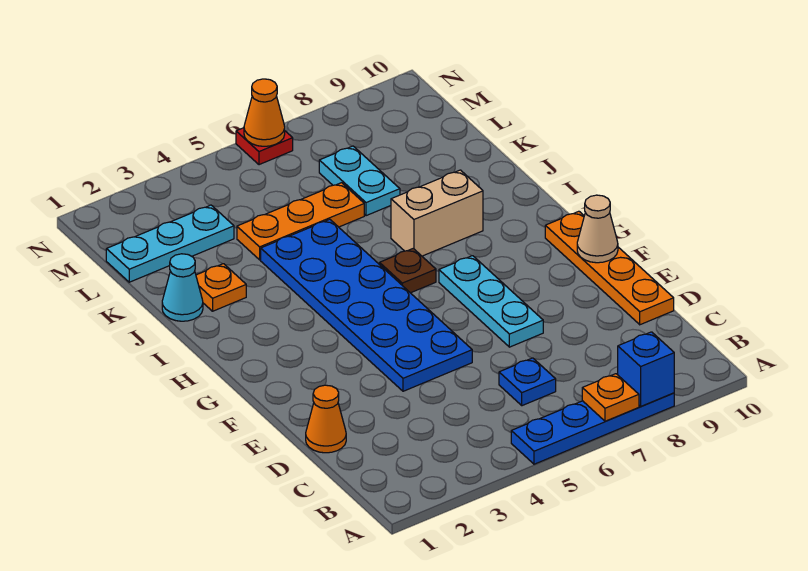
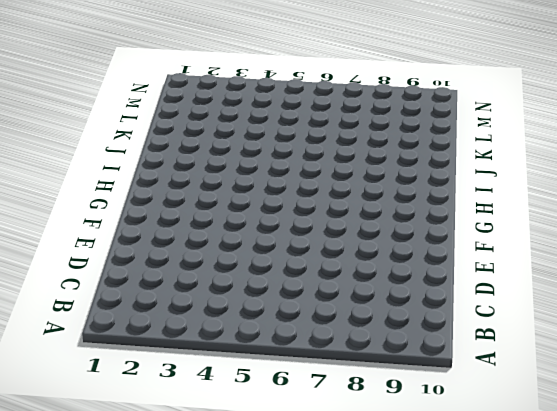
none -> blue 1x4 plate [511,393,674,464]
none -> blue 1x1 plate [499,358,556,406]
none -> orange 1x1 cone [306,385,346,453]

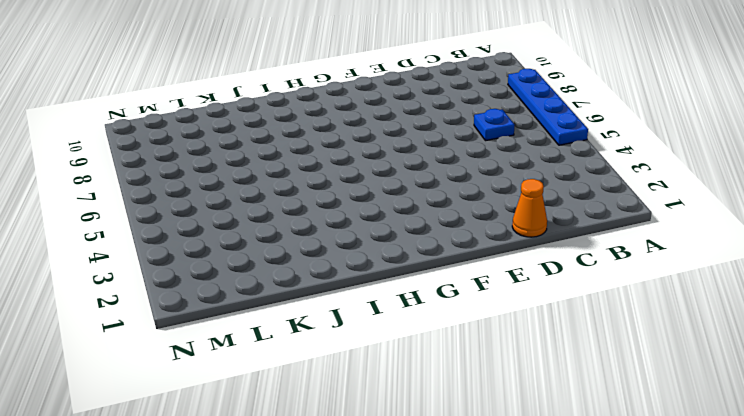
none -> orange 1x4 plate [545,211,674,325]
none -> blue 2x6 plate [261,219,472,391]
none -> cyan 1x3 plate [439,256,543,347]

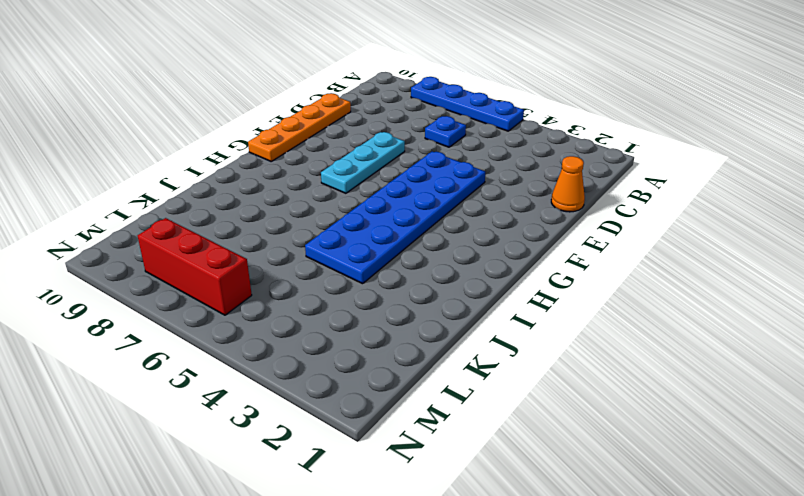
red 1x3 brick [138,218,252,315] -> none
none -> brown 1x1 plate [379,248,436,293]
none -> tan 1x2 brick [391,170,483,256]
none -> cyan 1x1 cone [162,254,203,321]

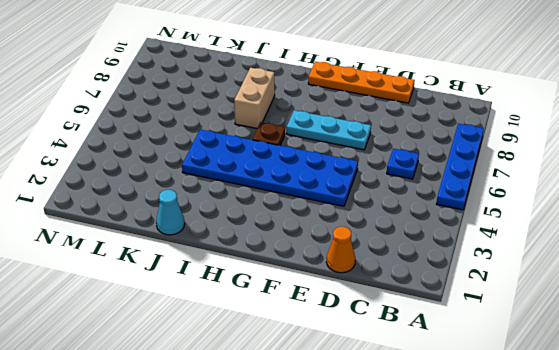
none -> orange 1x1 plate [196,264,246,311]
none -> orange 1x3 plate [237,183,364,260]
none -> cyan 1x2 plate [319,146,400,216]

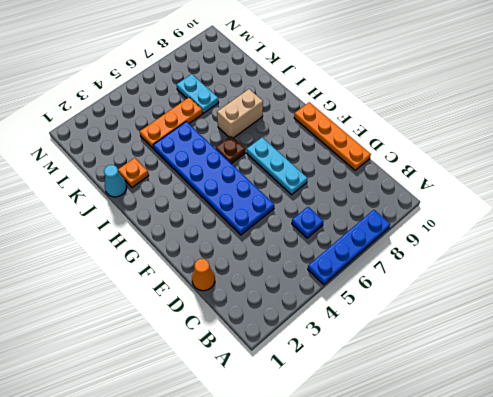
none -> cyan 1x3 plate [106,205,234,282]
none -> red 1x1 plate [236,128,293,165]
none -> orange 1x1 plate [582,374,639,421]

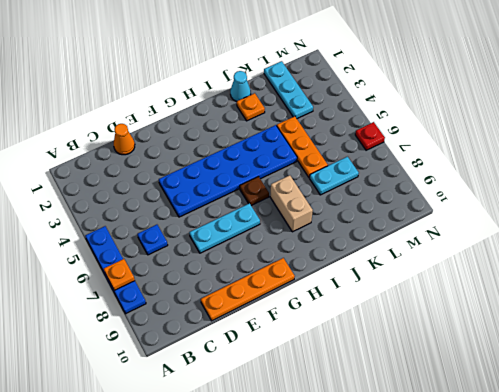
none -> blue 1x1 brick [618,332,674,406]
none -> tan 1x1 cone [577,195,618,263]
none -> orange 1x1 cone [244,79,285,146]

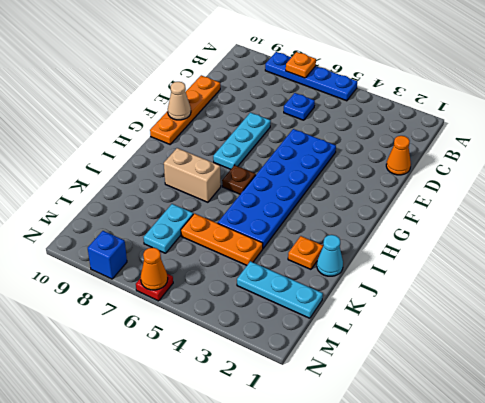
blue 1x1 brick [88,231,127,279] -> blue 1x1 brick moved to [618,332,674,406]

